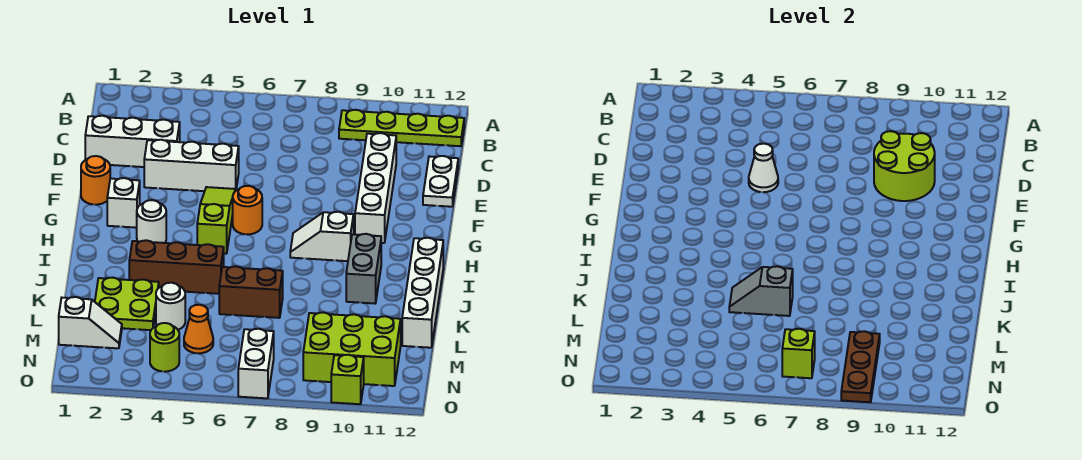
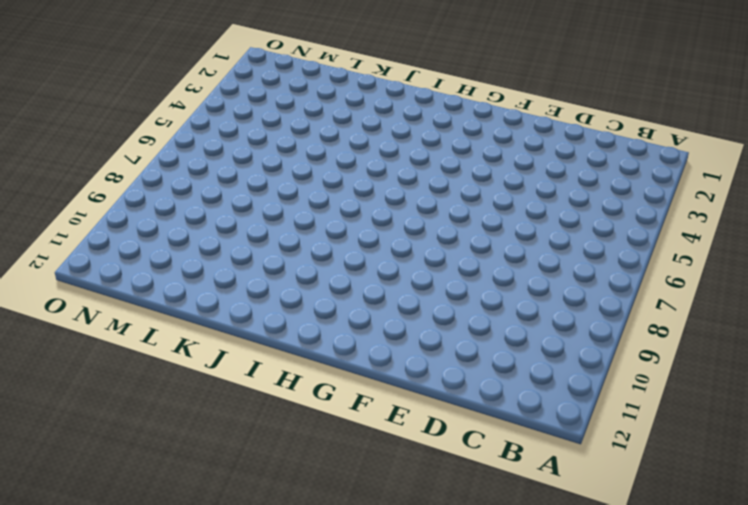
none -> lime 1x4 plate [339,110,464,146]
none -> white 1x3 brick [85,116,180,167]
none -> white 1x4 brick [355,133,396,243]

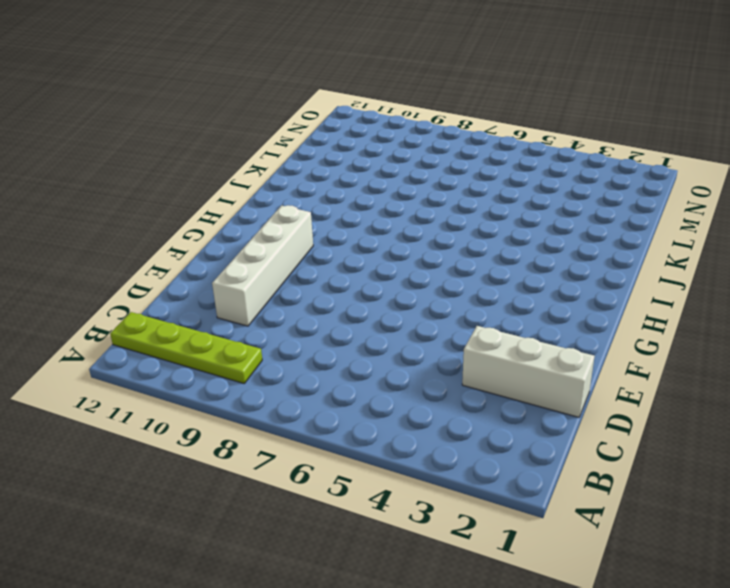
none -> white 1x2 plate [423,156,458,207]
none -> white 1x3 brick [144,140,239,191]
none -> orange 1x1 round brick [81,156,110,205]

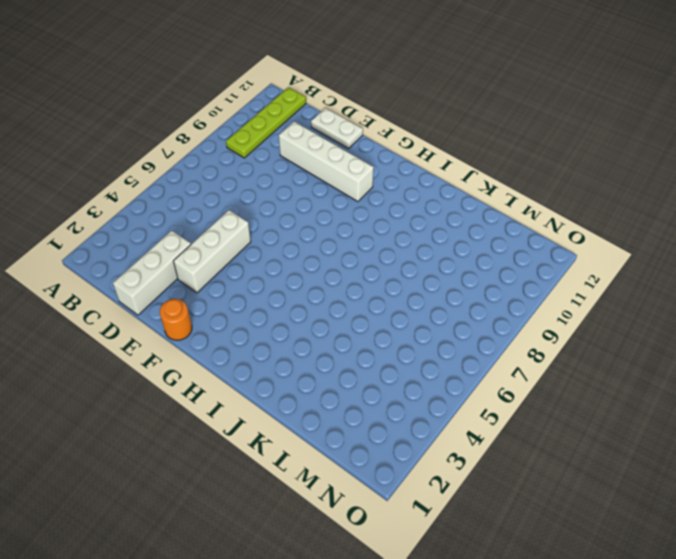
none -> lime 1x3 slope [197,187,236,254]
none -> white 1x1 brick [107,178,140,228]
none -> orange 1x1 round brick [233,186,262,234]

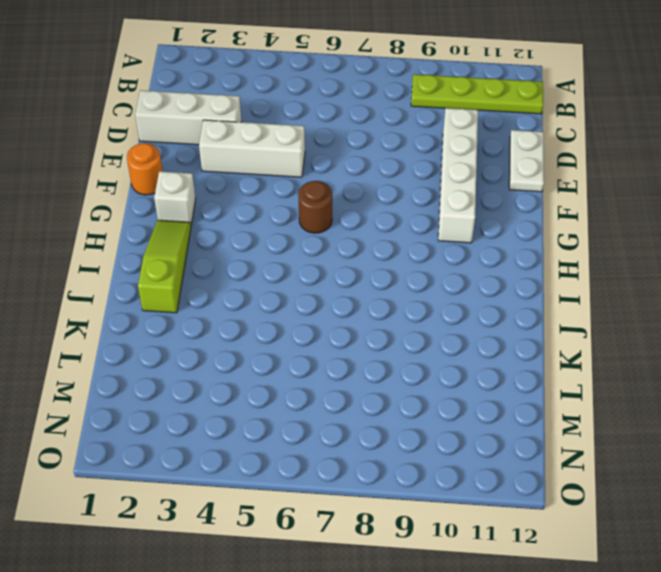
brown 1x1 round brick [298,181,332,233] -> orange 1x1 round brick [233,186,262,234]
lime 1x3 slope [138,220,191,313] -> lime 1x3 slope moved to [197,187,236,254]
none -> white 1x1 round brick [137,200,166,243]
none -> white 1x2 slope [290,212,354,261]
none -> grey 1x2 brick [346,234,381,304]

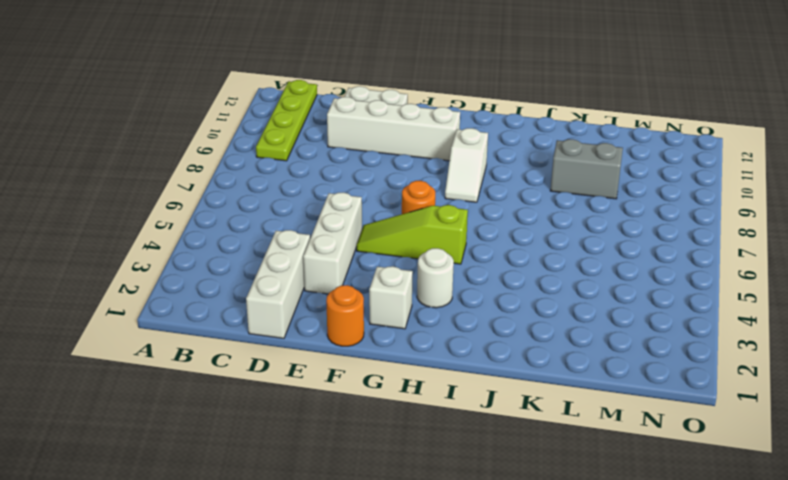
grey 1x2 brick [550,139,623,199] -> grey 1x2 brick moved to [346,234,381,304]
none -> white 1x4 brick [402,238,443,348]
none -> brown 1x3 brick [129,240,224,294]
none -> lime 2x2 plate [95,278,159,330]

